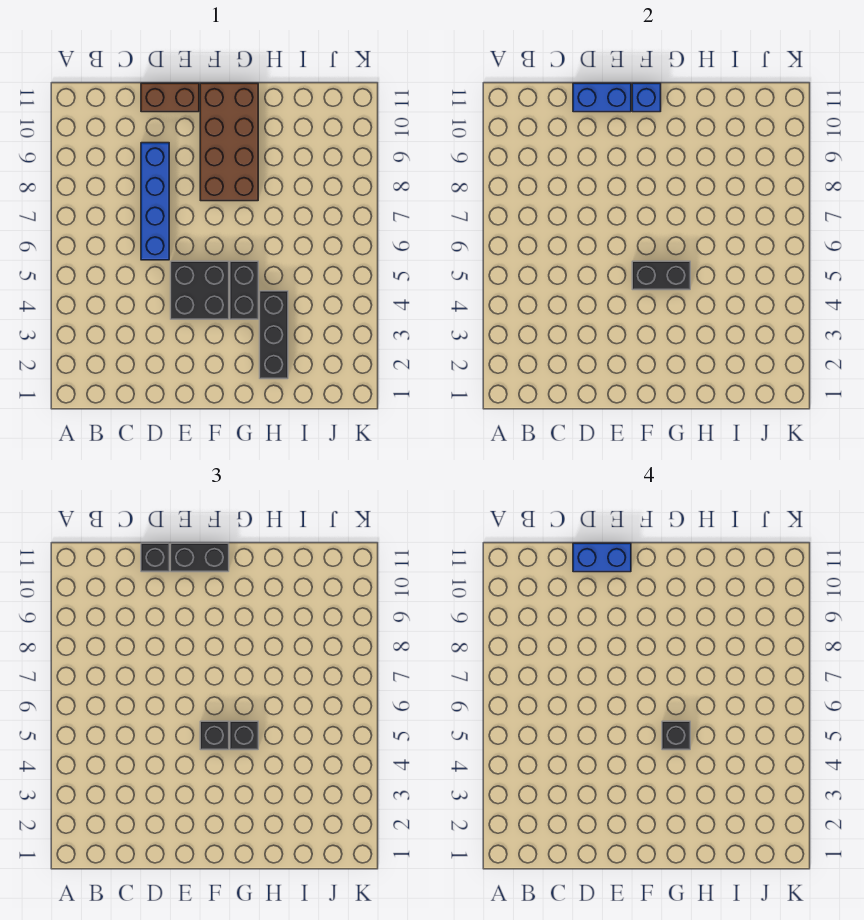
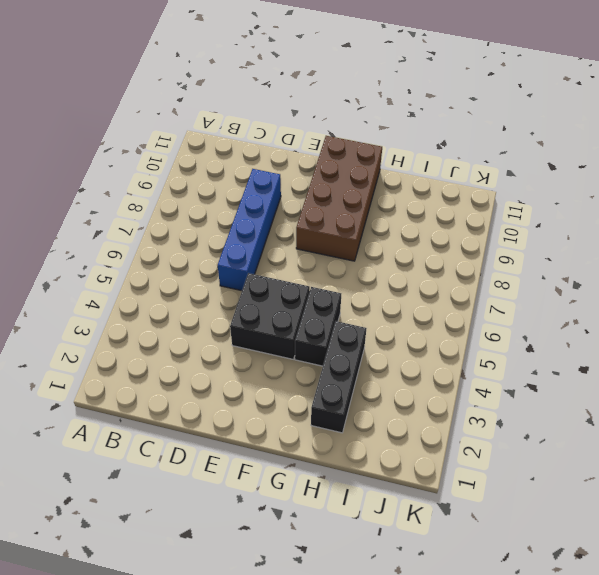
none -> brown 1x2 brick [141,83,199,112]
none -> blue 1x2 brick [573,83,631,112]
none -> black 1x2 brick [632,261,690,290]

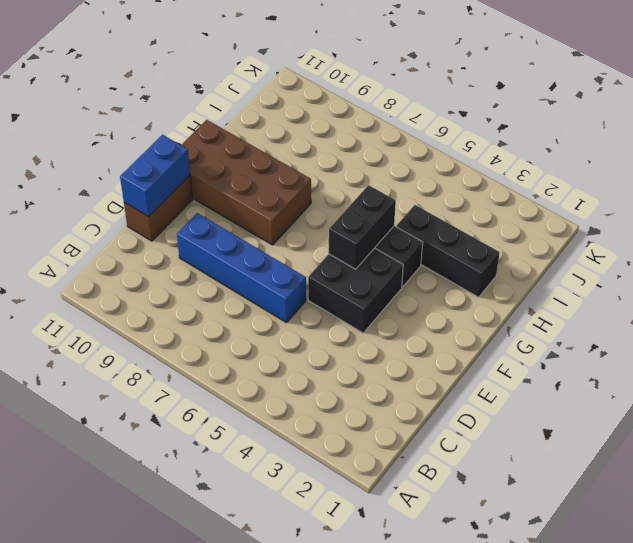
none -> blue 1x1 brick [632,83,661,112]
none -> black 1x1 brick [141,543,169,572]
none -> black 1x2 brick [171,543,229,572]

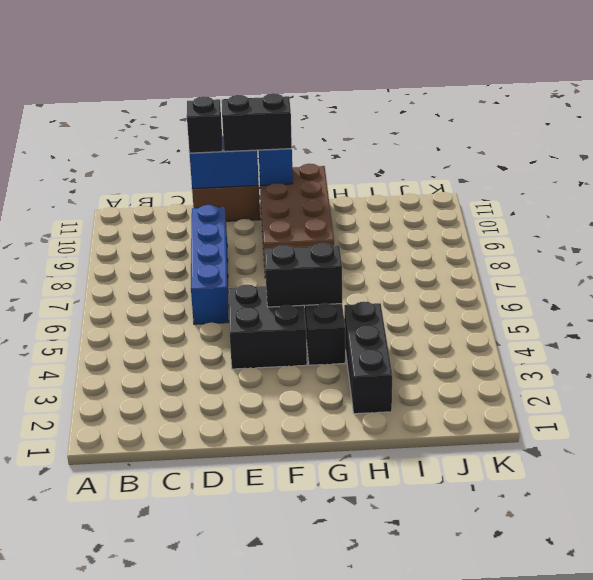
none -> black 1x1 brick [200,721,229,750]
none -> black 1x1 brick [230,721,258,750]
none -> blue 1x2 brick [573,543,631,572]

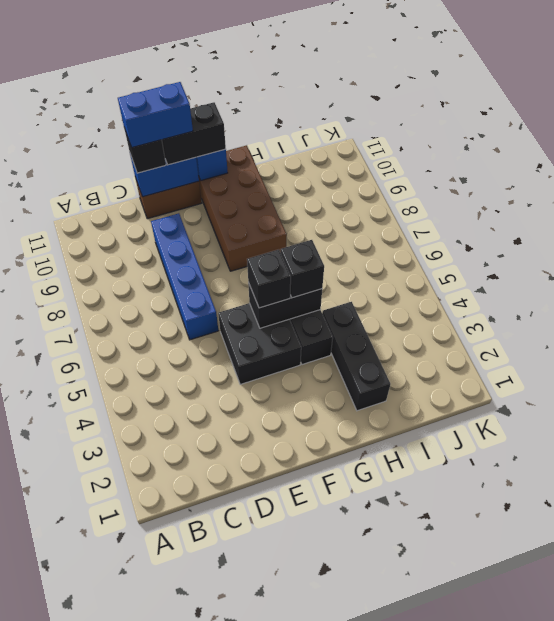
none -> black 1x1 brick [662,721,690,750]

